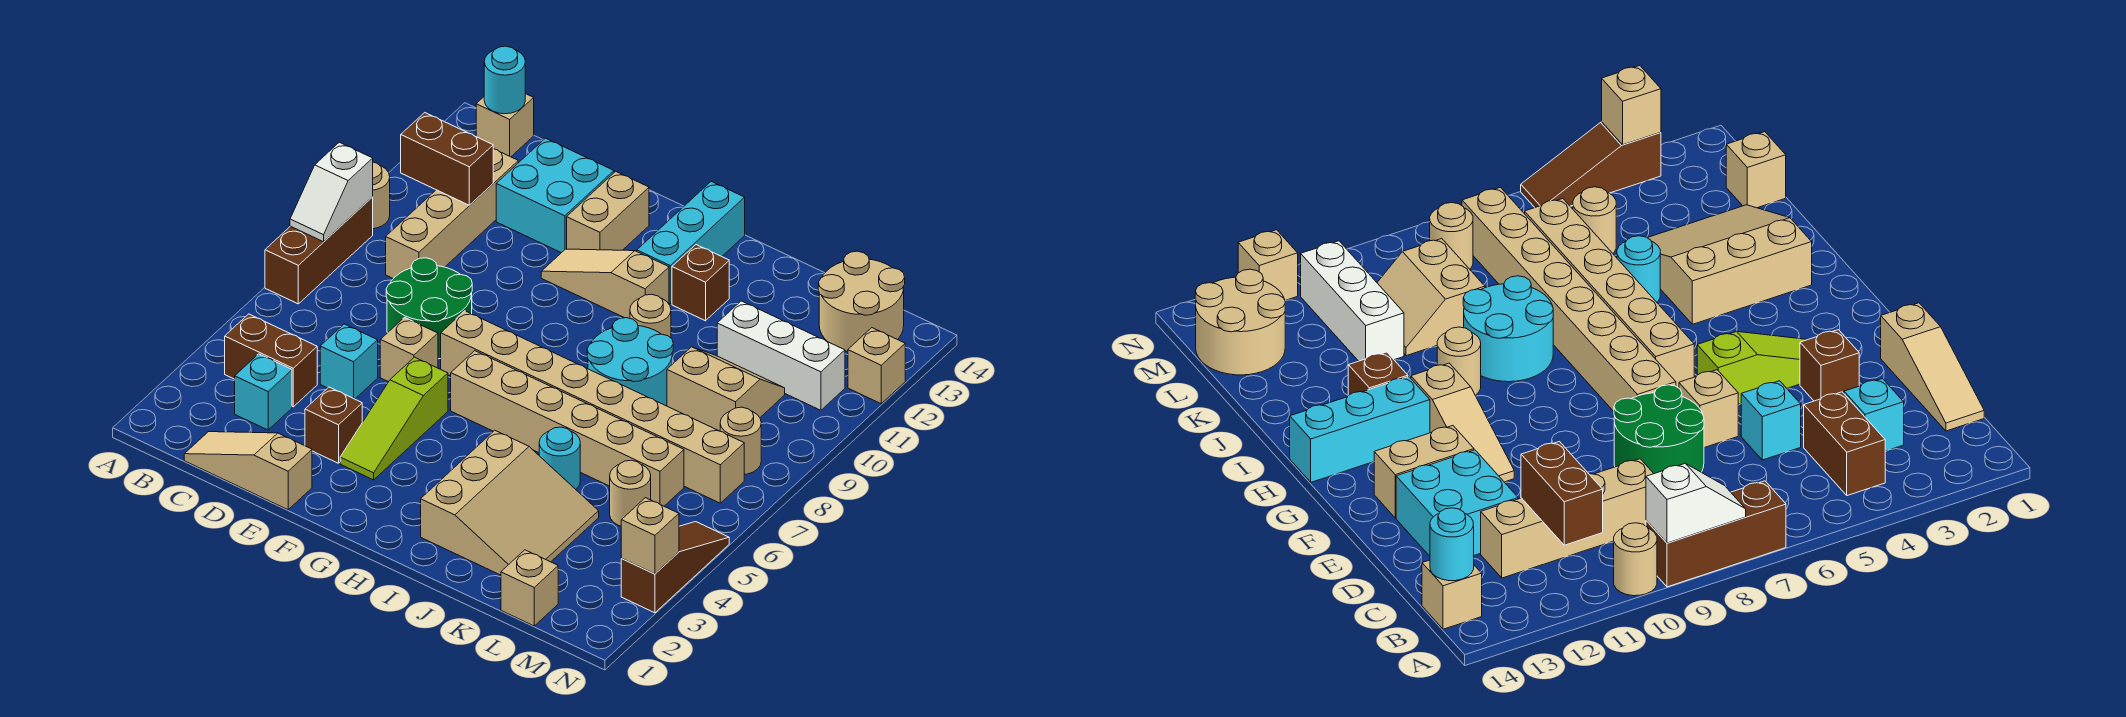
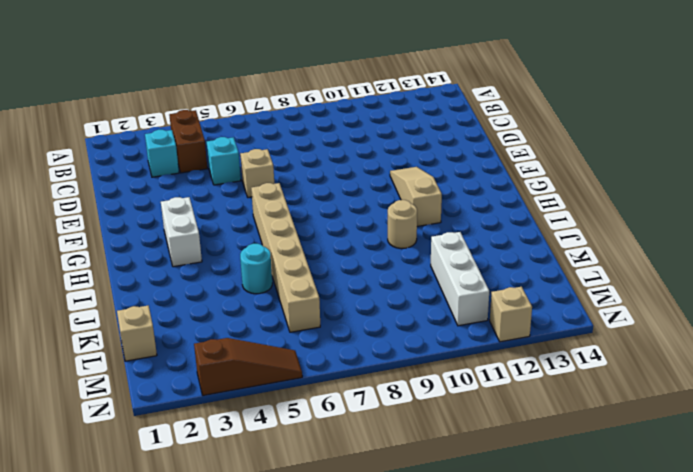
white 1x2 brick [161,197,202,267] -> none
none -> brown 1x3 brick [265,197,373,304]
none -> tan 1x1 round brick [373,162,390,229]
none -> tan 1x1 brick [476,94,534,157]
none -> tan 1x3 slope [184,432,312,510]

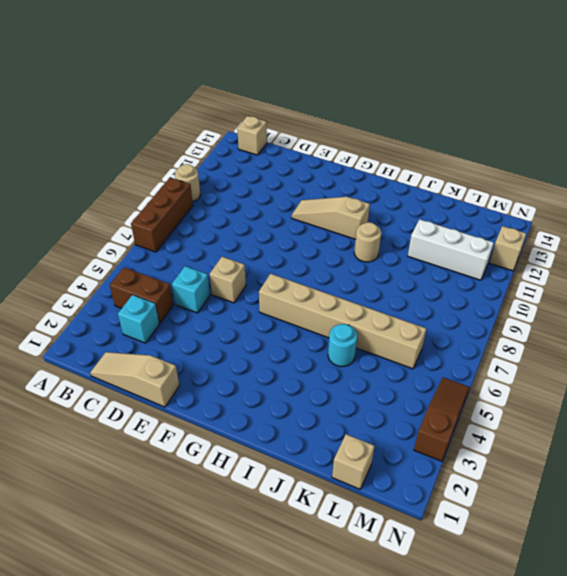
none -> tan 1x4 brick [386,149,518,279]
none -> green 2x2 round brick [386,258,472,359]
none -> cyan 2x2 brick [496,138,614,253]
none -> brown 1x1 brick [305,387,362,463]

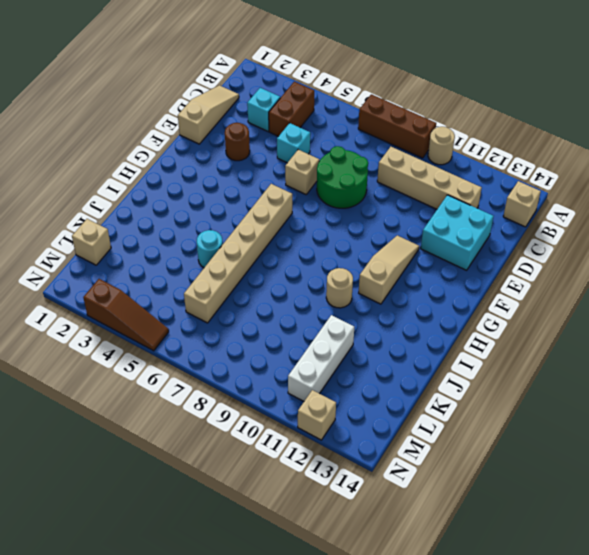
brown 1x1 round brick [225,123,250,161] -> brown 1x1 brick [305,387,362,463]
none -> lime 1x3 slope [340,357,448,480]
none -> tan 1x8 brick [441,311,744,503]
none -> tan 1x2 brick [567,171,649,250]
none -> cyan 1x3 brick [637,182,745,304]

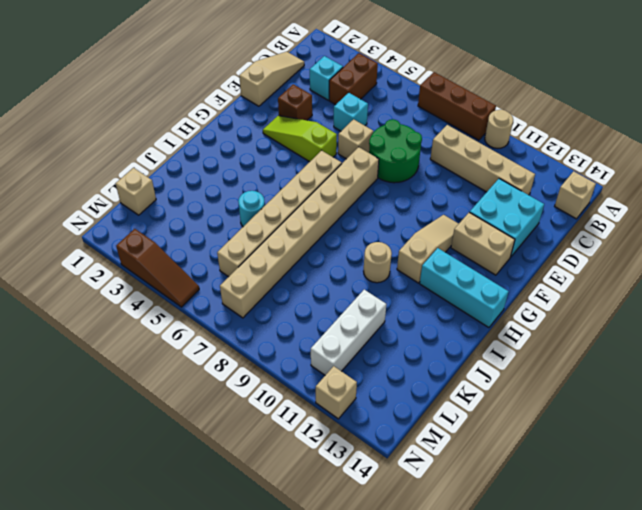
none -> tan 3x3 slope [421,430,599,575]
none -> cyan 2x2 round brick [587,318,673,406]
none -> brown 1x1 brick [672,245,729,321]
none -> tan 2x2 slope [667,347,785,431]

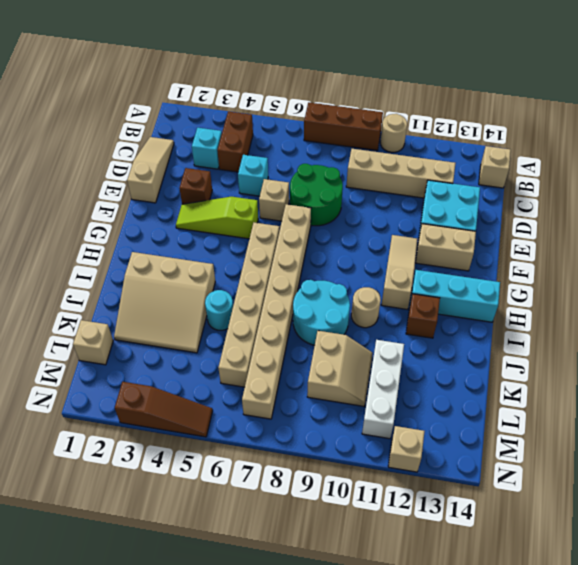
none -> tan 1x1 round brick [610,460,651,526]
none -> tan 2x2 round brick [818,251,905,351]
none -> tan 1x1 round brick [720,407,761,474]
none -> white 1x2 slope [290,142,373,242]

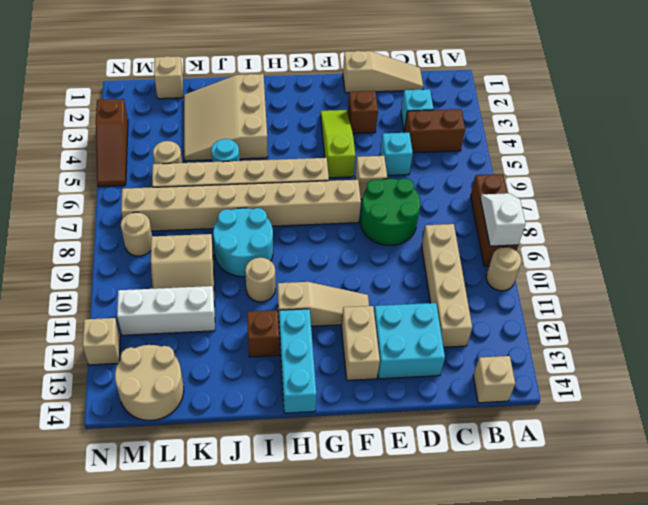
none -> brown 1x2 brick [401,113,493,205]
none -> cyan 1x1 round brick [484,46,525,114]
none -> tan 1x1 brick [621,498,679,574]

